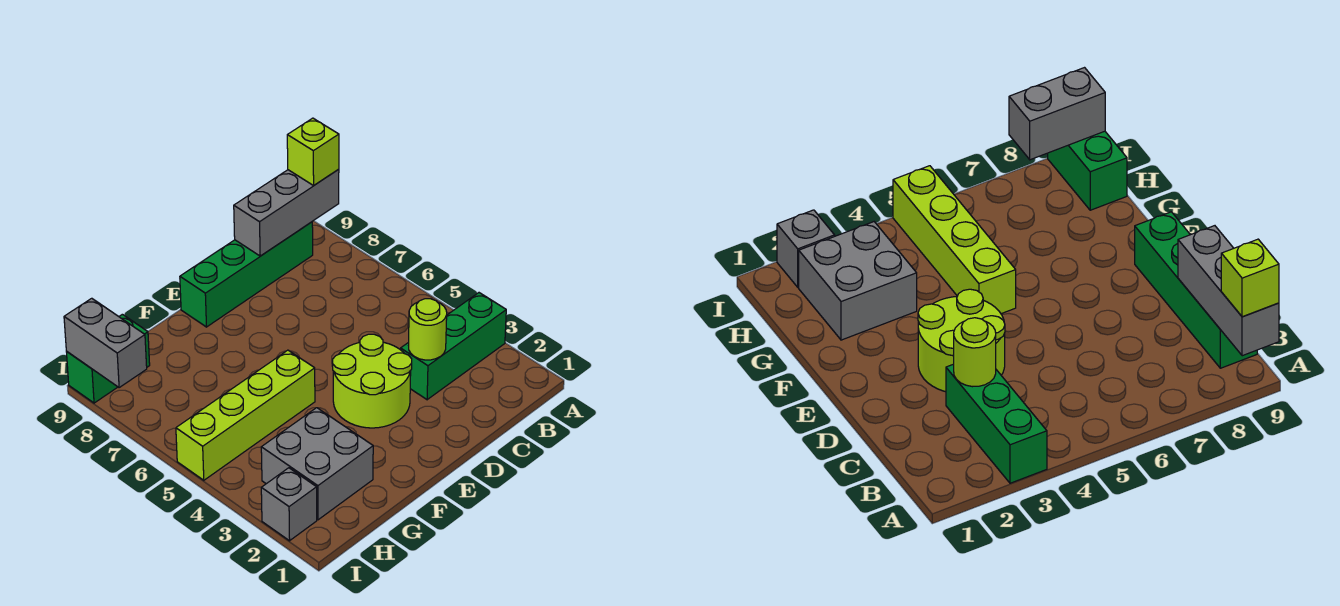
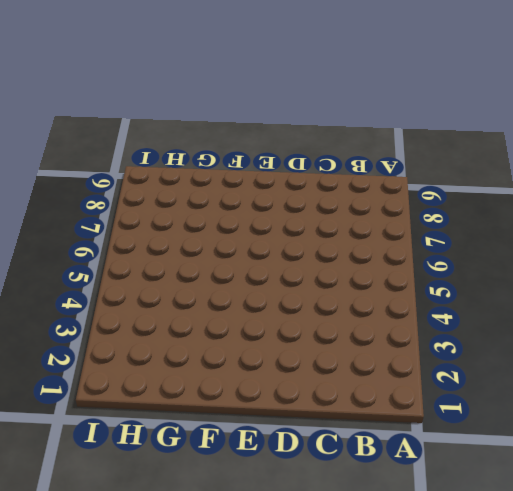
none -> green 1x3 brick [401,293,506,400]
none -> green 1x4 brick [180,222,313,327]

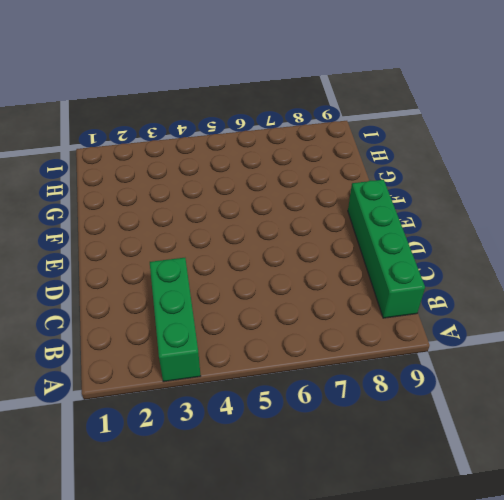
none -> lime 2x2 round brick [333,334,412,428]
none -> lime 1x4 brick [176,350,315,480]

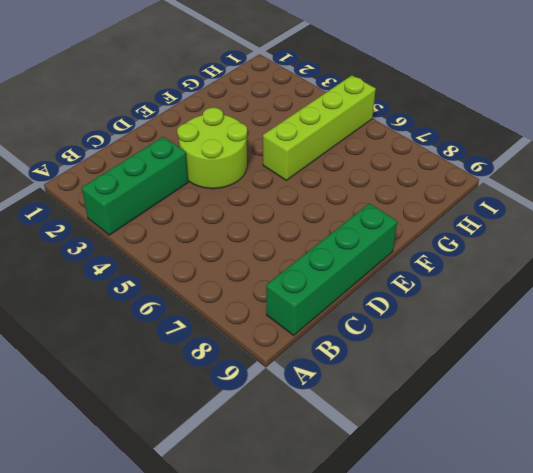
none -> grey 2x2 brick [261,408,373,520]
none -> green 1x2 brick [67,314,150,403]

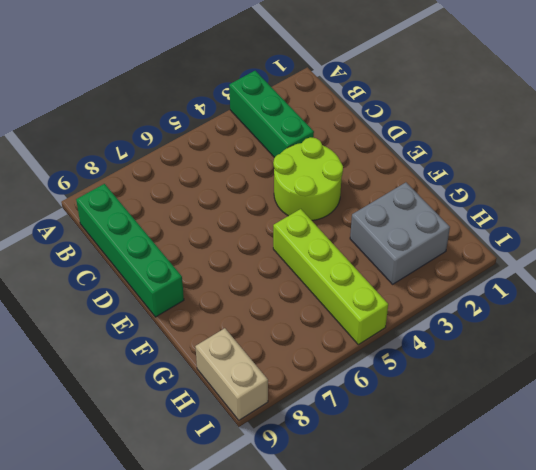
tan 1x2 brick [195,328,268,420] -> green 1x2 brick [67,314,150,403]
none -> grey 1x1 brick [261,468,317,541]
none -> grey 1x3 brick [234,169,339,256]

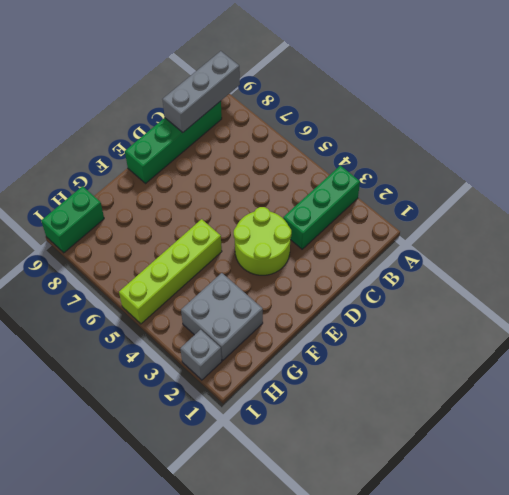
none -> lime 1x1 round brick [409,299,447,360]
none -> grey 1x2 brick [64,298,147,388]

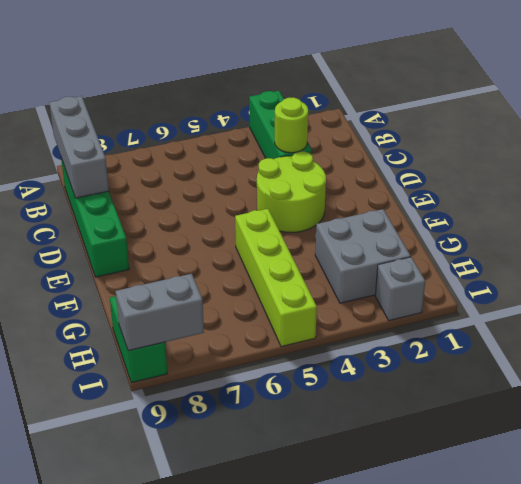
none -> lime 1x1 brick [287,118,339,185]

